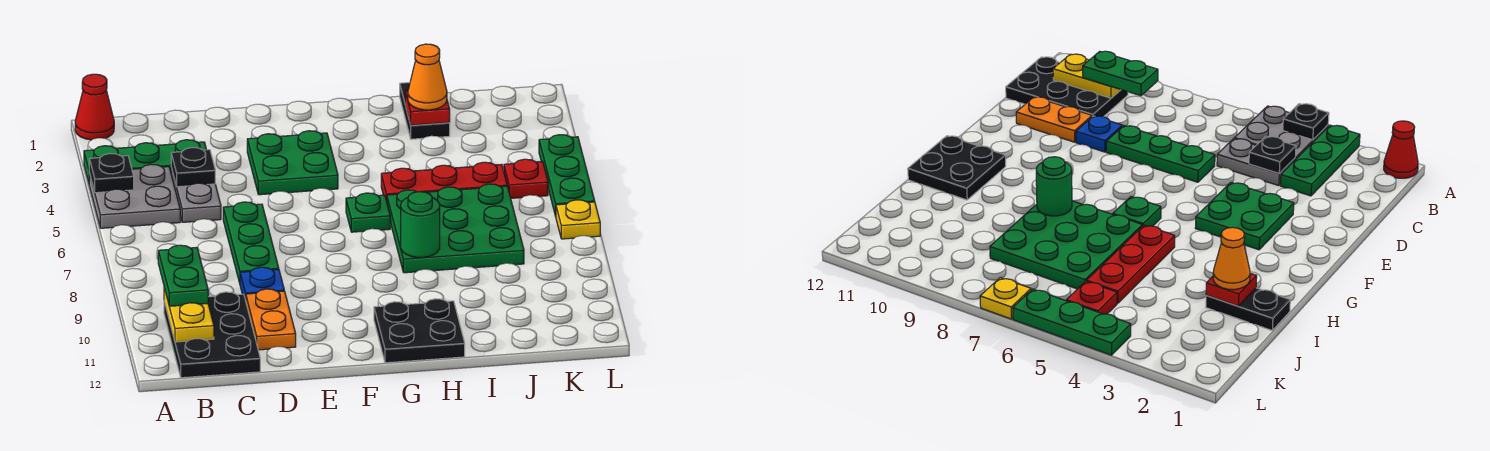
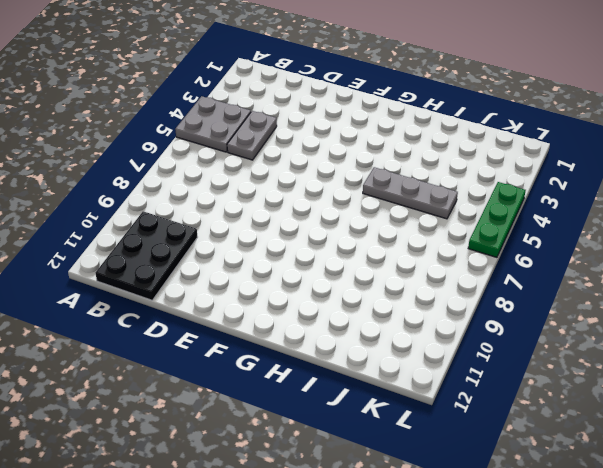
grey 1x3 plate [363,167,458,219] -> red 1x3 plate [381,162,507,201]
none -> red 1x1 cone [75,74,114,140]
none -> green 1x3 plate [84,140,206,182]
none -> green 1x3 plate [223,202,279,283]

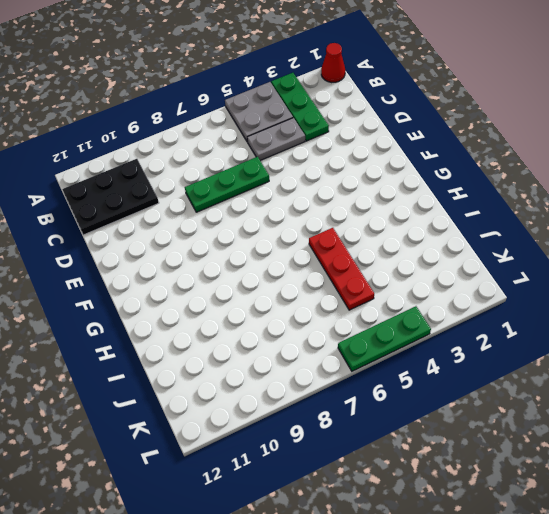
none -> blue 1x1 plate [240,267,284,300]
none -> orange 1x2 plate [246,289,296,350]
none -> green 2x2 plate [247,131,338,195]

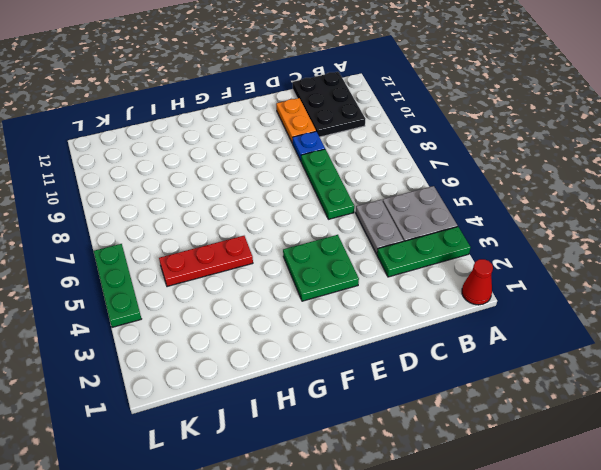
none -> green 1x1 plate [346,193,390,232]
none -> black 2x2 plate [374,299,465,363]
none -> green 3x3 plate [387,184,524,273]

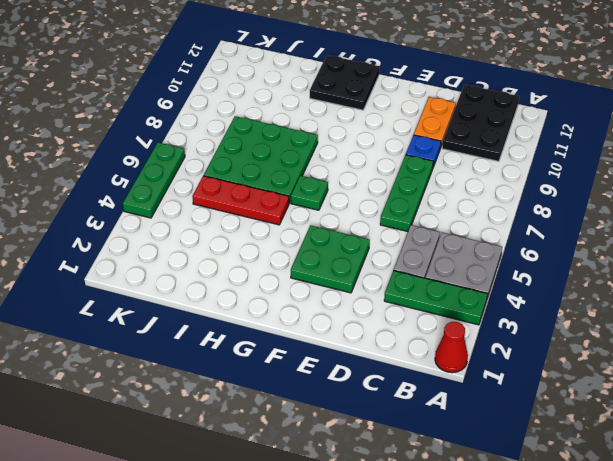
none -> black 1x2 plate [400,83,450,139]
none -> red 1x1 plate [504,159,548,198]
none -> yellow 1x1 plate [556,200,600,239]

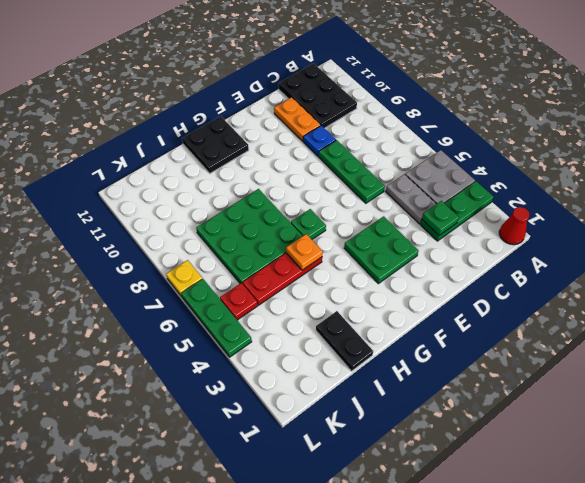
green 1x1 plate [422,201,459,235] -> none
orange 1x1 plate [286,234,323,270] -> none
none -> black 1x1 plate [89,154,134,193]
none -> yellow 1x2 plate [164,288,214,342]
none -> black 1x1 plate [171,148,215,187]

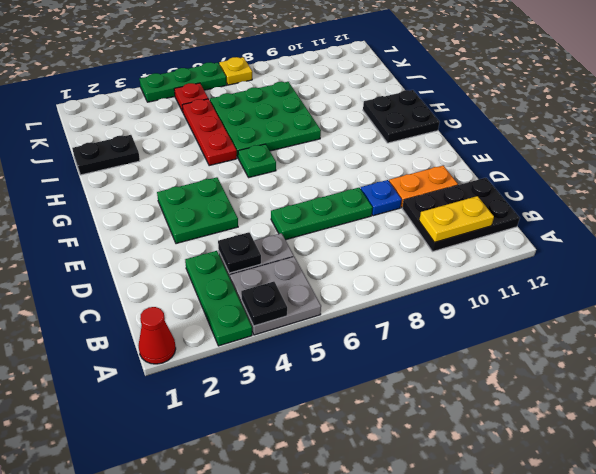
none -> green 1x1 round brick [401,192,440,257]
none -> red 1x1 plate [405,91,450,125]
none -> green 1x2 plate [158,245,208,306]

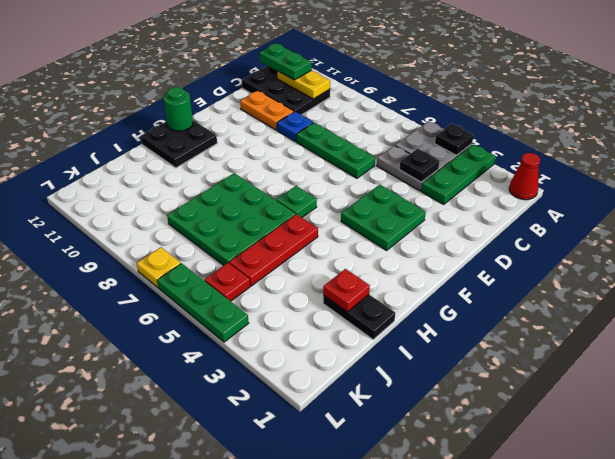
green 1x2 plate [259,44,312,80] -> green 1x2 plate moved to [158,245,208,306]
green 1x1 round brick [163,87,193,131] -> green 1x1 round brick moved to [401,192,440,257]
none -> orange 1x1 cone [408,44,447,110]

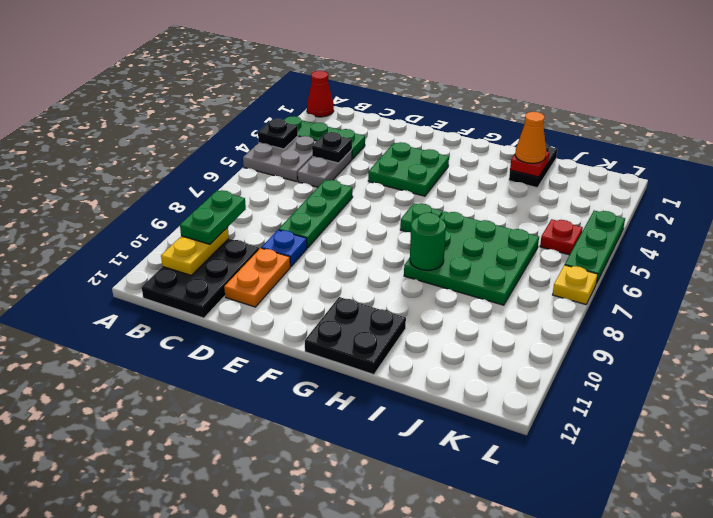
none -> red 1x3 plate [381,162,507,201]

